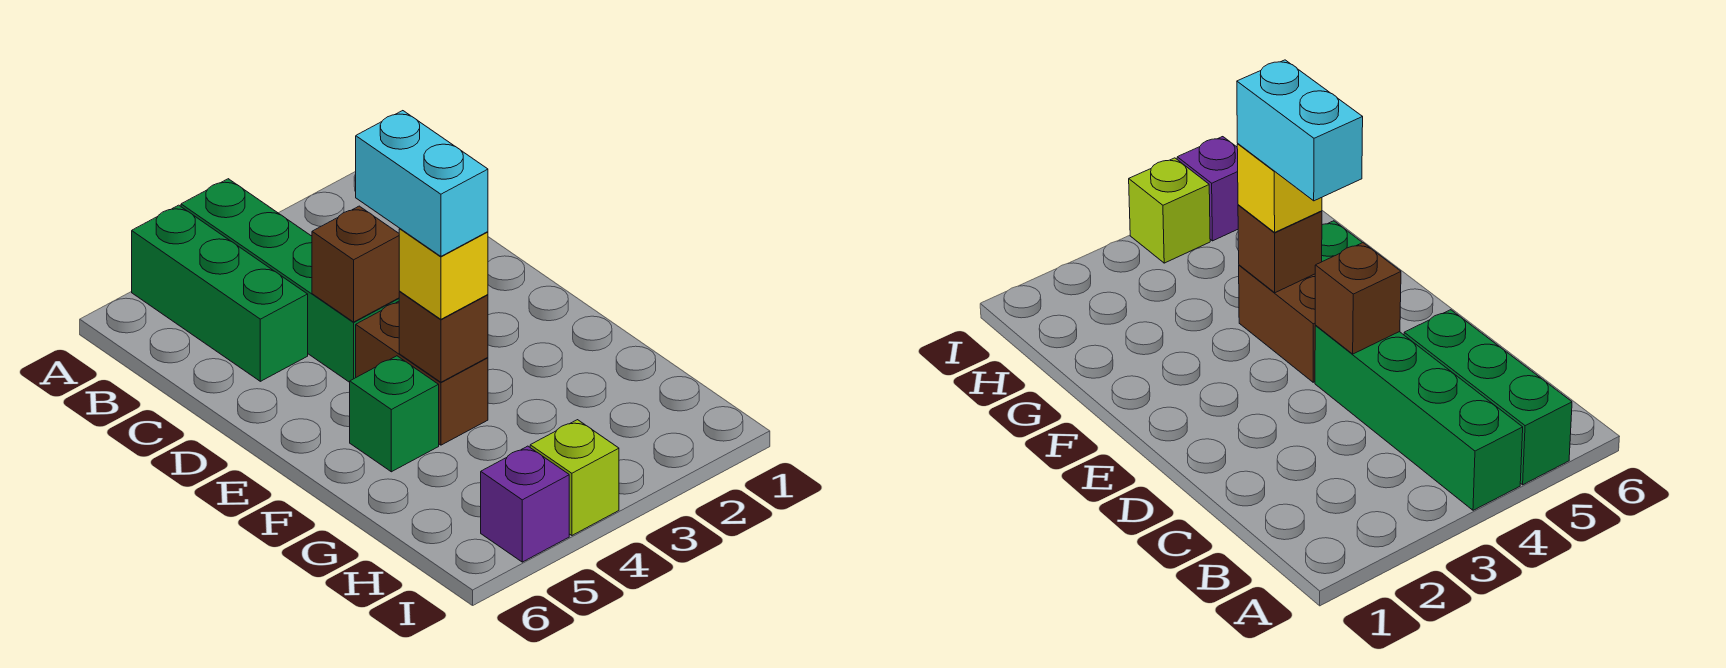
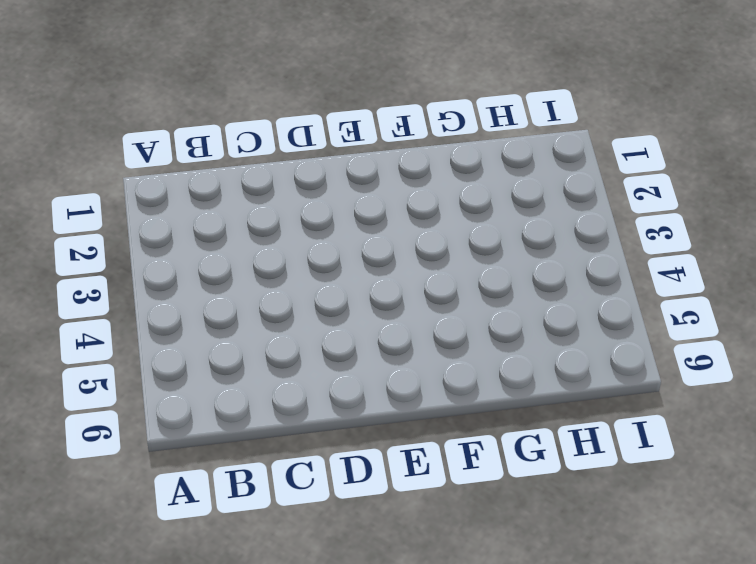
none -> green 1x4 brick [181,179,399,382]
none -> green 1x3 brick [132,205,308,381]

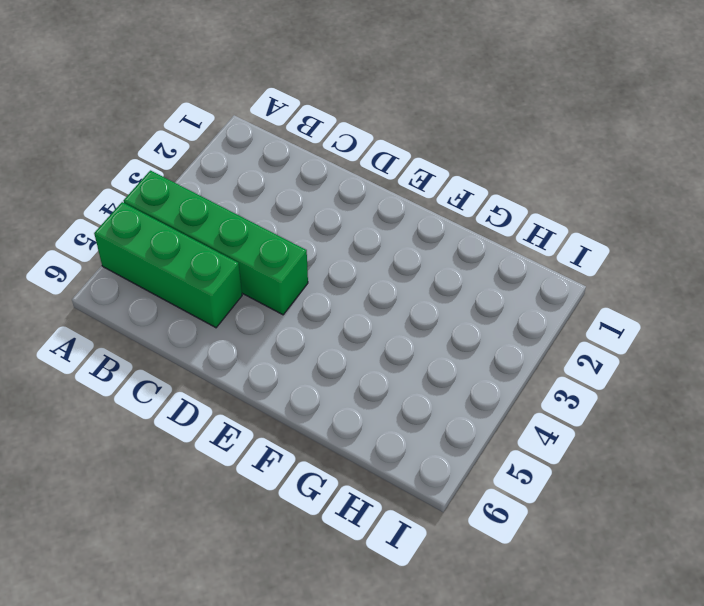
none -> brown 1x2 brick [356,301,488,445]
none -> green 1x1 brick [350,356,439,472]

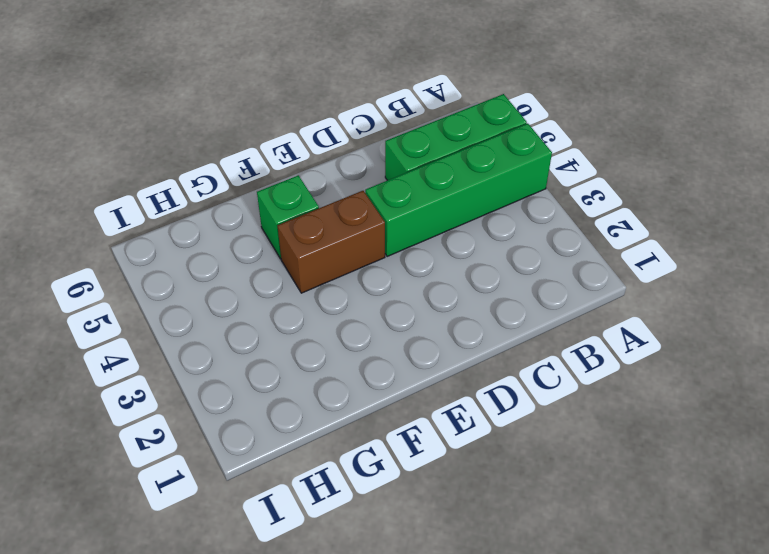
none -> lime 1x1 brick [530,420,619,535]
none -> purple 1x1 brick [481,446,569,562]

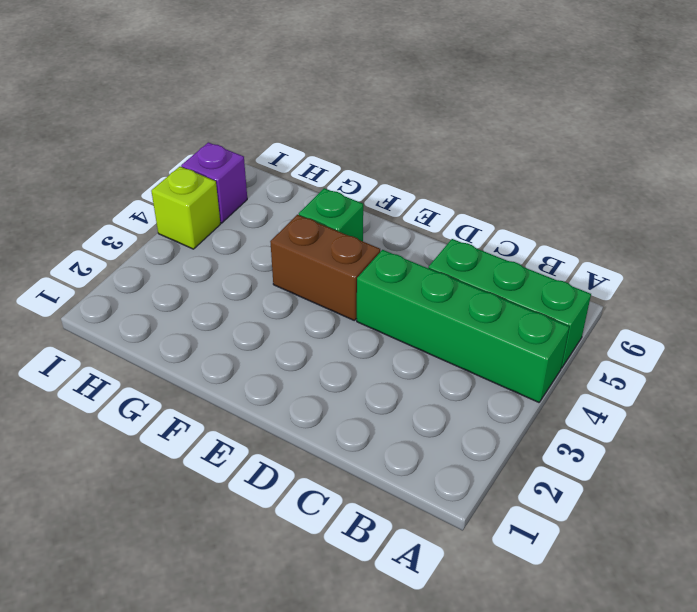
none -> brown 1x1 brick [312,206,400,322]
none -> brown 1x1 brick [399,292,488,382]

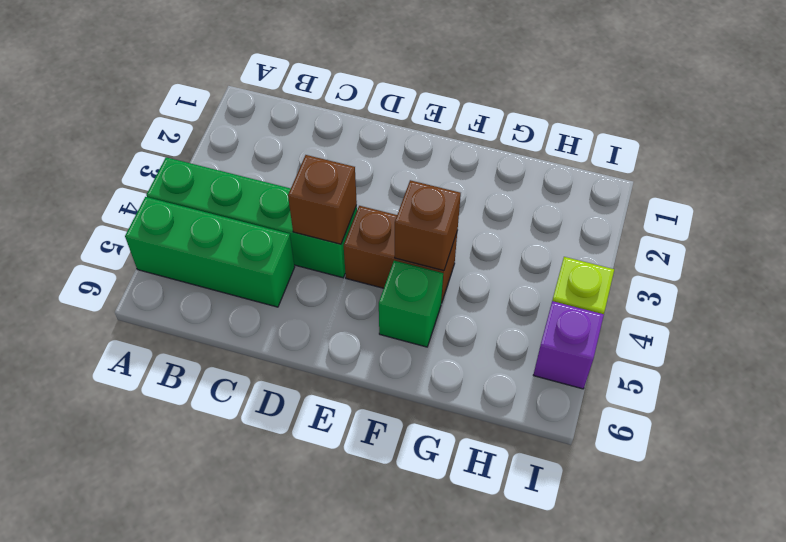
none -> yellow 1x1 brick [399,229,488,319]
none -> cyan 1x2 brick [356,111,488,256]

